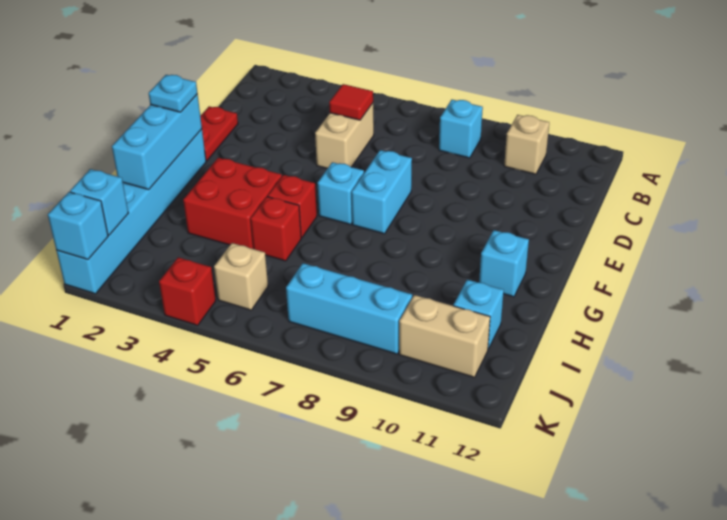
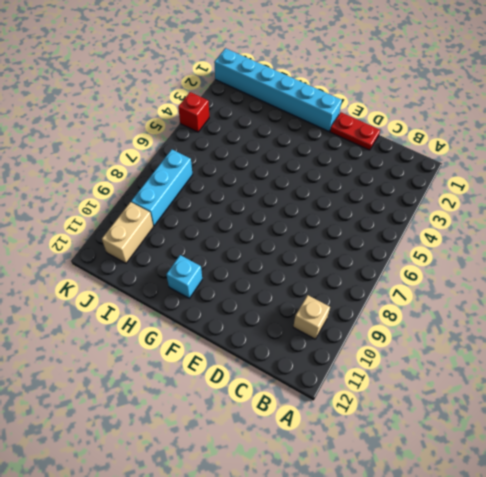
none -> cyan 1x1 brick [439,100,483,158]
none -> tan 1x2 brick [315,103,374,169]
none -> cyan 1x2 brick [352,150,412,234]

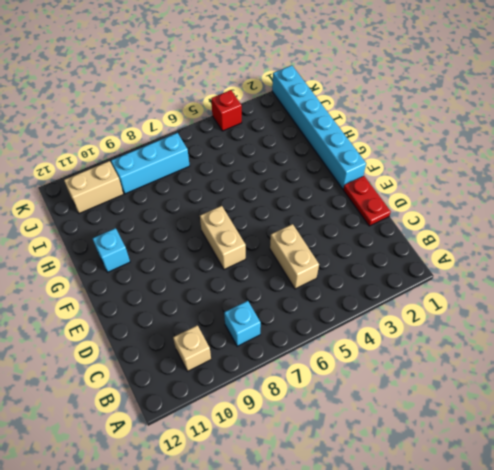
tan 1x2 brick [200,206,246,269] -> cyan 1x2 brick [352,150,412,234]
none -> cyan 1x1 brick [318,162,364,225]
none -> red 2x2 brick [183,158,282,249]
none -> red 1x1 brick [268,175,317,238]

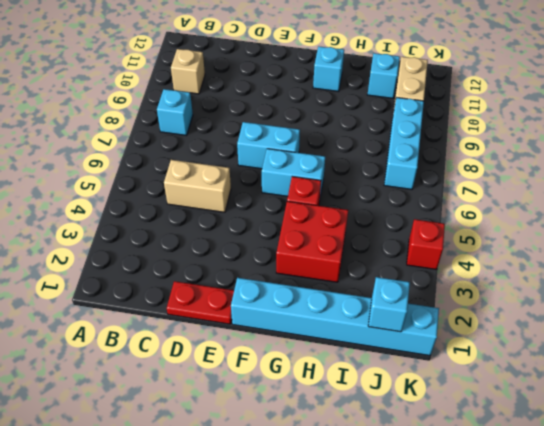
cyan 1x2 brick [262,149,325,196] -> cyan 1x1 brick [318,162,364,225]
none -> red 1x1 brick [250,197,301,261]
none -> tan 1x1 brick [214,243,268,310]
none -> red 1x1 tile [329,84,373,120]

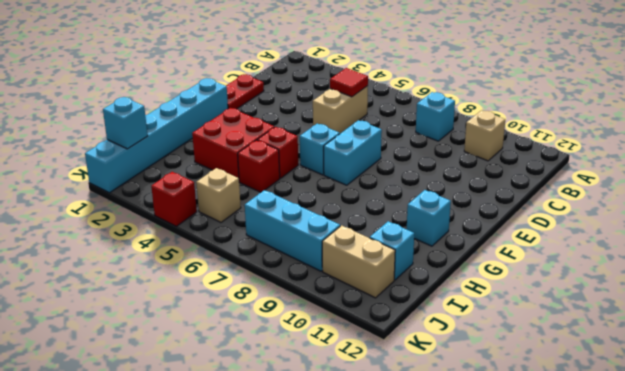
none -> cyan 1x3 brick [112,94,202,190]
none -> cyan 1x1 brick [48,192,108,260]
none -> cyan 1x1 plate [149,75,198,112]

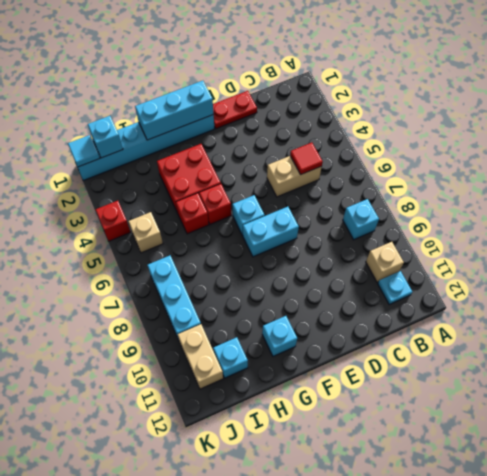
cyan 1x1 plate [378,271,412,304] -> cyan 1x1 plate moved to [149,75,198,112]
cyan 1x1 tile [68,135,100,167] -> cyan 1x1 brick [48,192,108,260]

